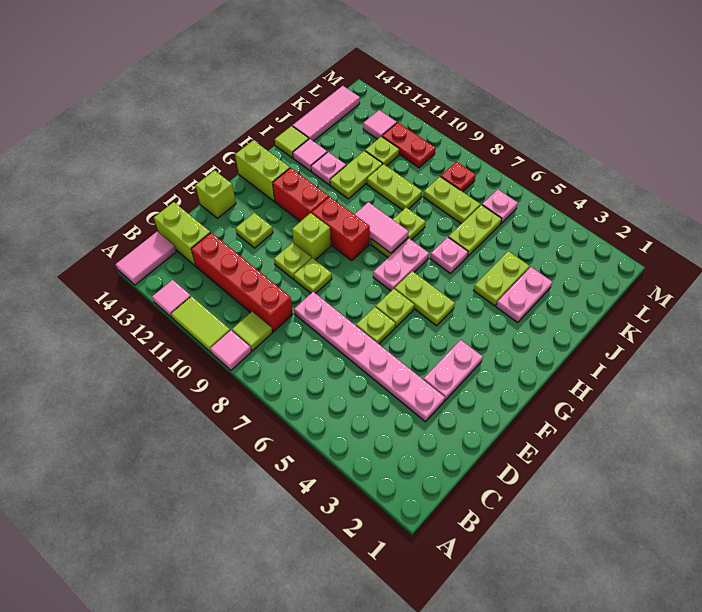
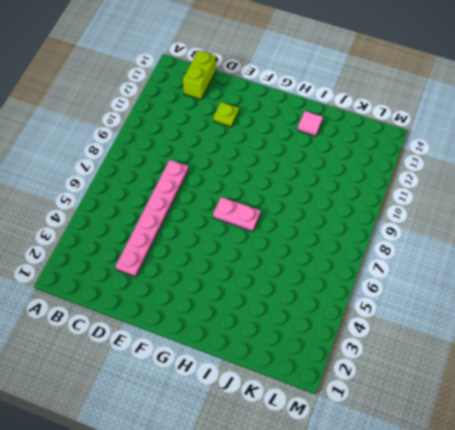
none -> pink 1x1 tile [210,330,251,370]
none -> lime 1x2 tile [171,296,230,352]
none -> pink 1x1 tile [152,280,191,318]
none -> pink 1x2 tile [116,232,176,285]

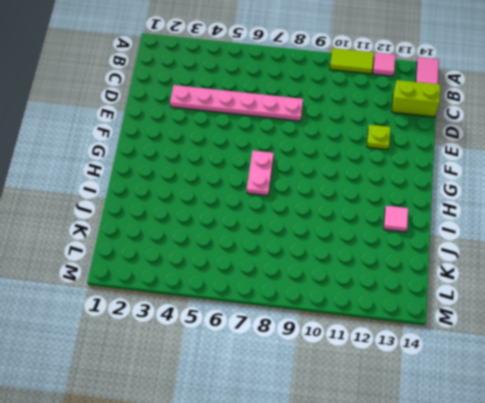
none -> pink 1x1 tile [210,330,251,370]
none -> lime 1x1 tile [232,312,272,351]
none -> red 1x4 brick [191,233,293,332]
none -> pink 1x2 plate [423,340,483,401]

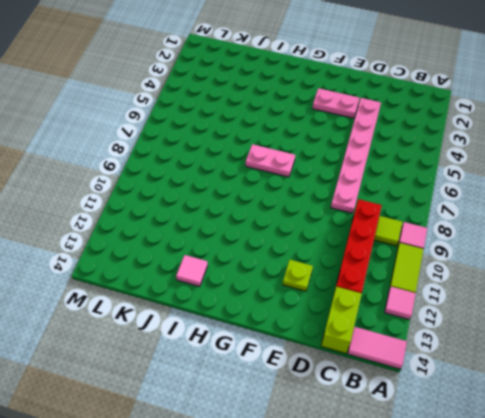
none -> lime 1x1 plate [356,307,396,344]
none -> lime 1x1 plate [294,258,332,293]
none -> lime 1x1 plate [274,243,312,279]
none -> lime 1x1 brick [196,170,236,218]

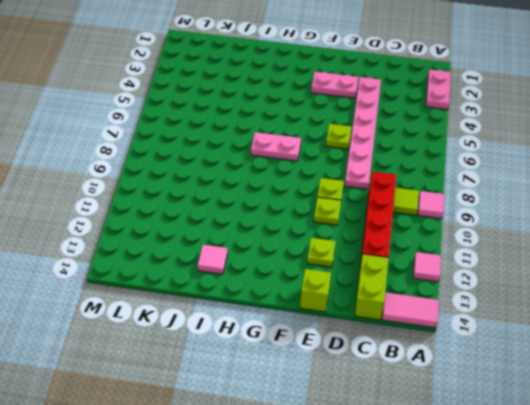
pink 1x2 plate [426,69,451,110] -> pink 1x2 plate turned to [496,267,552,323]
none -> lime 1x2 tile [171,296,230,352]
none -> lime 1x1 plate [376,289,414,327]
none -> lime 1x1 brick [292,213,331,260]
none -> lime 1x2 plate [395,271,455,326]

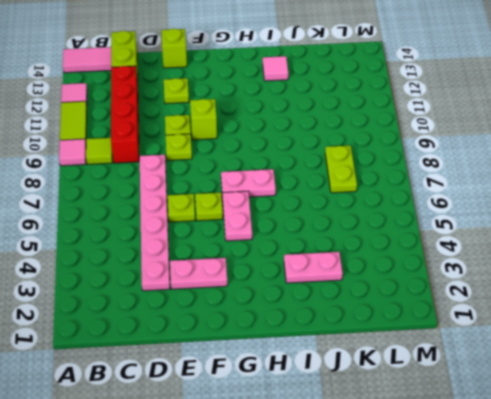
pink 1x2 plate [222,191,252,241] -> lime 1x2 plate [395,271,455,326]
none -> red 1x2 brick [312,197,370,261]
none -> red 1x2 brick [273,168,329,222]
none -> lime 1x2 brick [235,140,290,201]
none -> lime 1x2 plate [371,208,426,257]

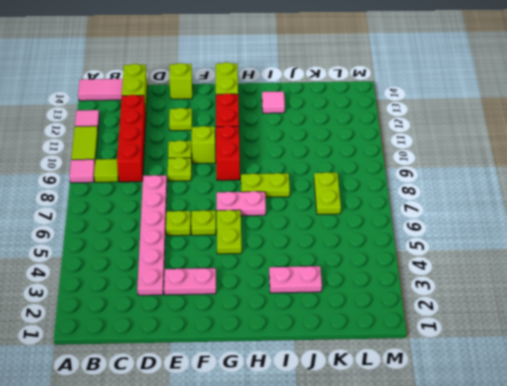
none -> lime 1x2 plate [474,251,530,306]
none -> pink 1x1 plate [430,237,468,274]
none -> lime 1x2 plate [330,151,383,199]
none -> pink 1x1 plate [311,152,346,185]

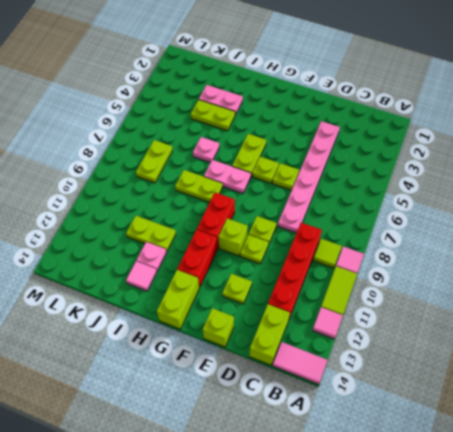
none -> pink 1x2 plate [423,340,483,401]
none -> lime 1x1 tile [275,126,309,158]
none -> lime 1x2 plate [449,205,502,257]
none -> lime 1x2 plate [367,164,422,210]

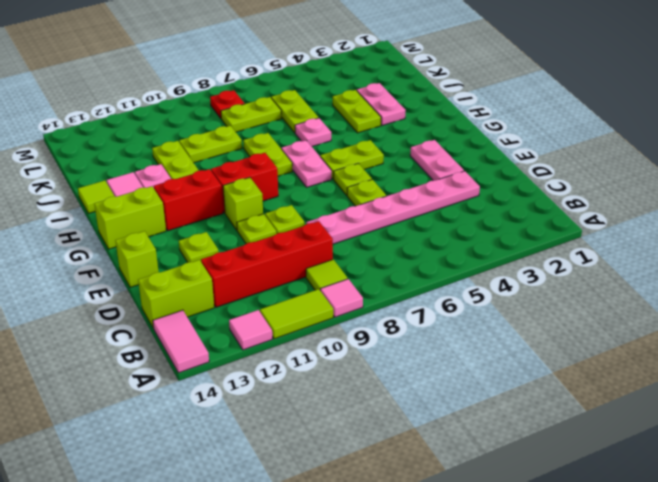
none -> pink 1x3 tile [292,86,360,141]
none -> lime 1x1 plate [365,136,399,166]
none -> pink 1x1 plate [482,189,518,224]
none -> red 1x2 plate [382,123,435,168]

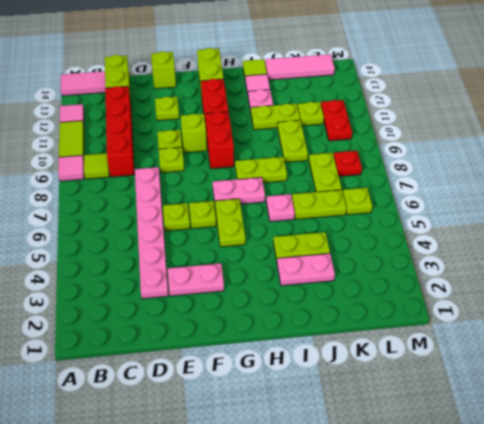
lime 1x1 plate [343,188,372,215] -> pink 1x1 plate [482,189,518,224]
none -> pink 1x1 tile [363,110,397,139]
none -> pink 1x2 tile [354,202,409,253]

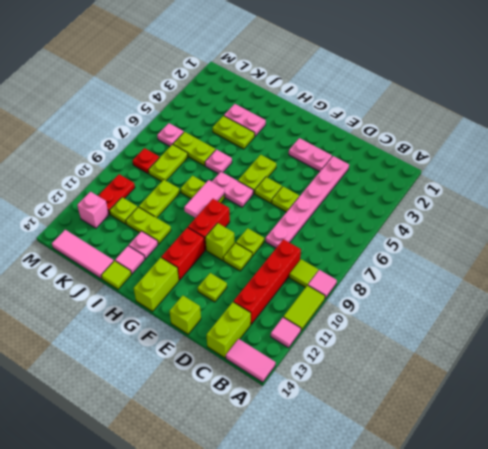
pink 1x1 brick [77,192,109,228] -> pink 1x1 tile [363,110,397,139]

